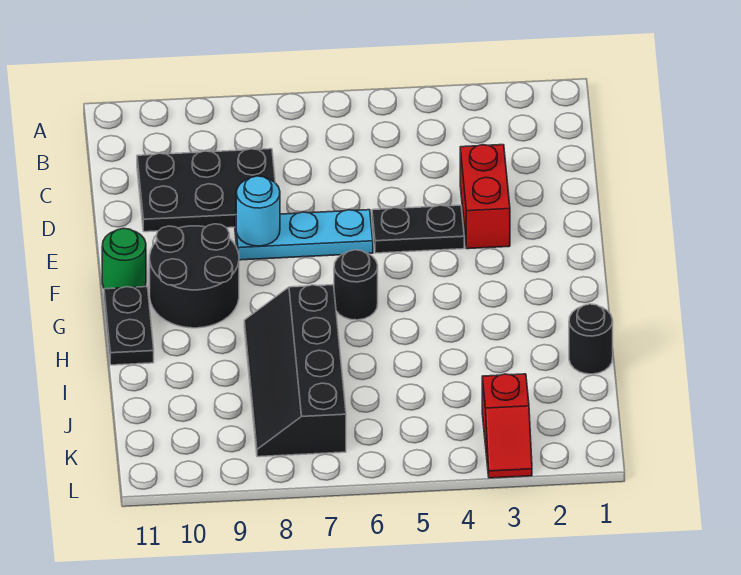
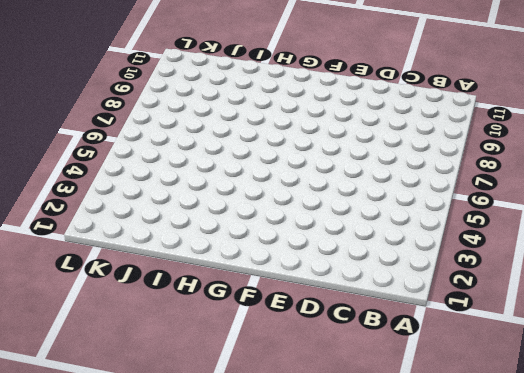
none -> black 2x3 plate [137,149,275,232]
none -> red 1x2 brick [460,145,510,249]
none -> black 1x2 plate [372,205,464,253]

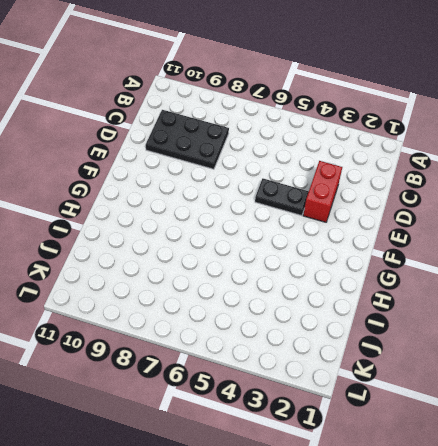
none -> cyan 1x3 plate [235,210,373,260]
none -> black 2x2 round brick [150,224,239,328]
none -> green 1x1 round brick [102,228,146,289]

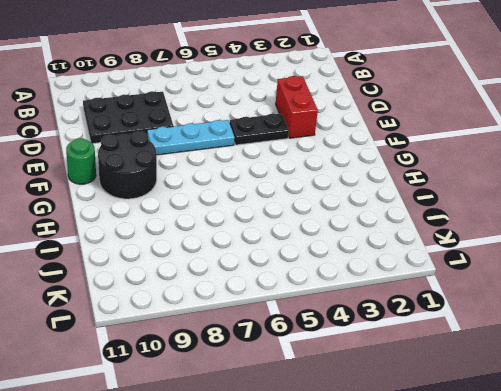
none -> black 1x1 round brick [334,250,378,320]
none -> black 1x2 plate [104,287,154,365]
none -> black 2x4 slope [244,285,346,457]

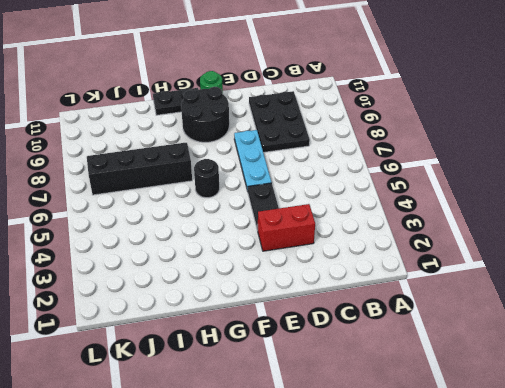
none -> black 1x1 round brick [569,304,613,374]
none -> red 1x2 slope [482,374,532,478]
none -> cyan 1x1 round brick [236,176,280,246]

